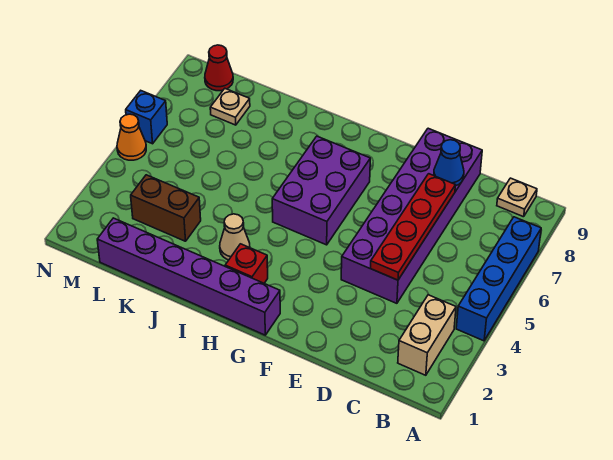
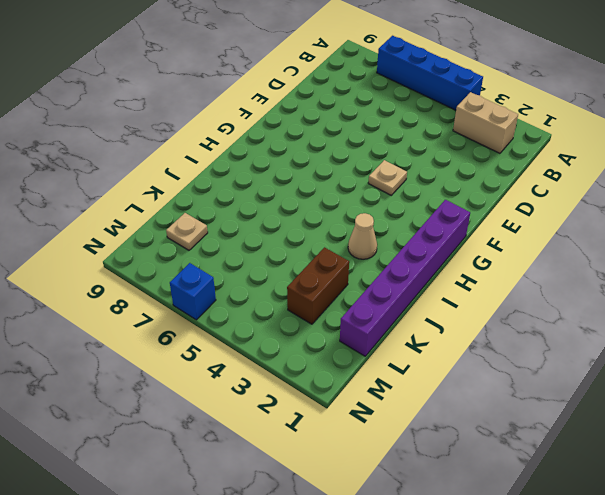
tan 1x1 plate [368,160,407,195] -> tan 1x1 plate moved to [497,178,537,217]
none -> purple 2x6 brick [341,128,482,303]
none -> purple 2x3 brick [272,136,370,245]
none -> red 1x1 brick [225,244,268,283]

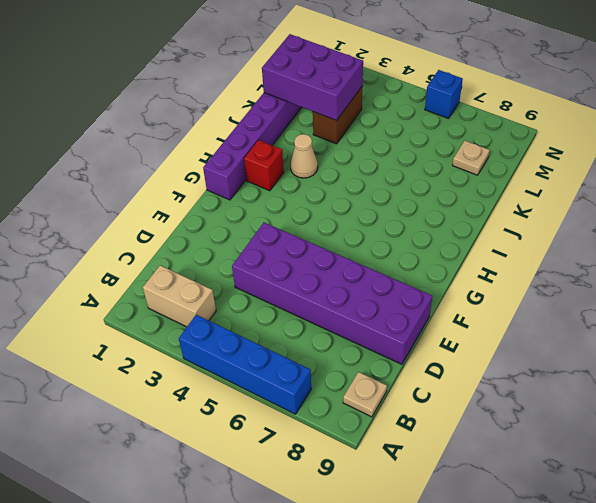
purple 2x3 brick [262,34,363,121] -> purple 2x3 brick moved to [272,136,370,245]
none -> red 1x1 cone [205,45,233,91]
none -> orange 1x1 cone [117,114,146,160]
none -> red 1x4 plate [371,174,455,280]

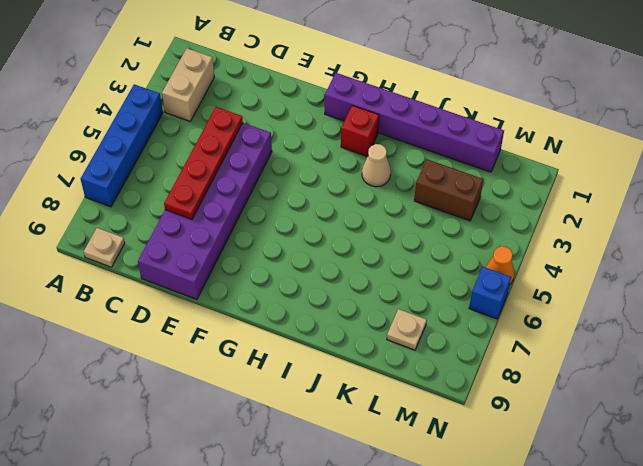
none -> purple 2x3 brick [272,136,370,245]
none -> red 1x1 cone [205,45,233,91]
none -> blue 1x1 cone [434,140,464,186]

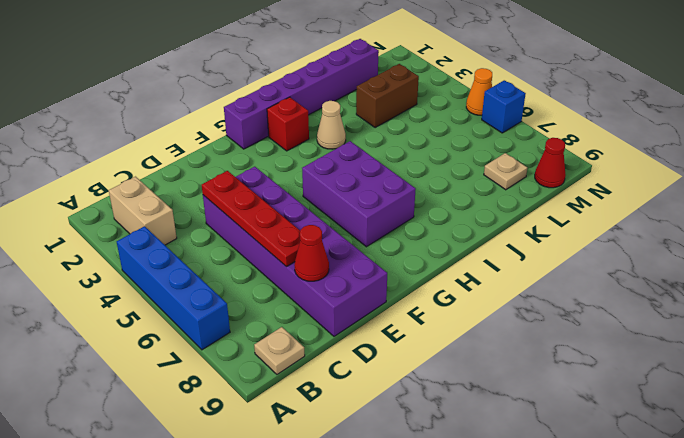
red 1x1 cone [294,225,329,281] -> blue 1x1 cone [434,140,464,186]

